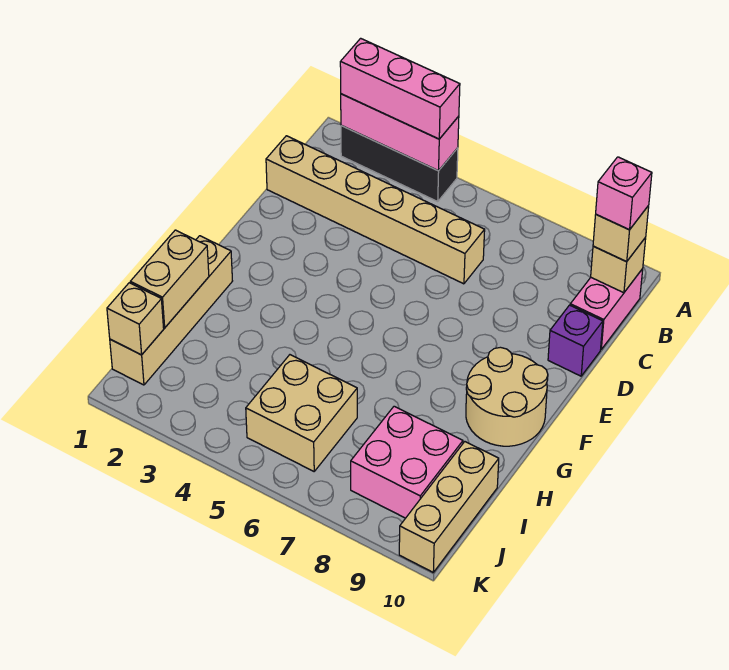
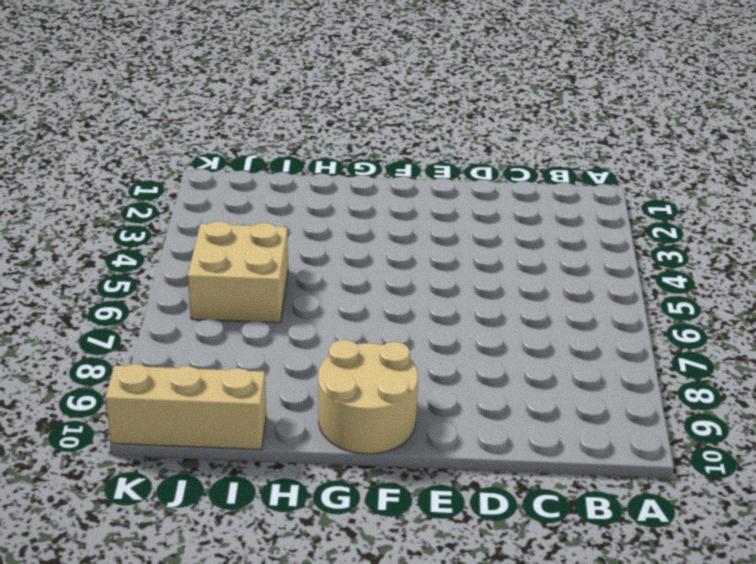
none -> black 1x3 brick [341,126,458,201]
none -> pink 1x2 brick [570,269,643,349]
none -> tan 1x6 brick [266,136,485,284]

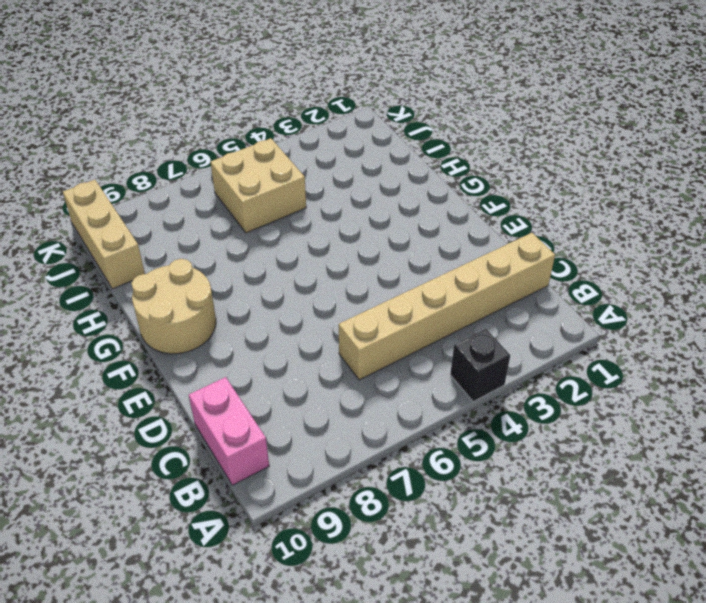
black 1x1 brick [450,329,510,401] -> black 1x3 brick [341,126,458,201]
none -> purple 1x1 brick [548,305,603,376]
none -> tan 1x4 brick [110,236,232,385]
none -> pink 2x2 brick [351,406,463,518]

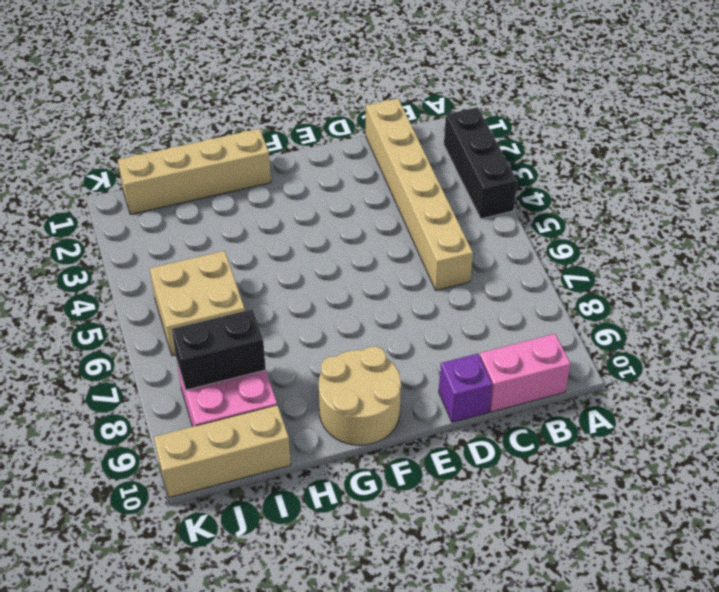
black 1x2 brick [172,309,266,390] -> none
none -> pink 1x3 brick [341,94,459,171]
none -> tan 1x1 brick [591,237,646,293]
none -> tan 1x2 brick [130,230,209,328]

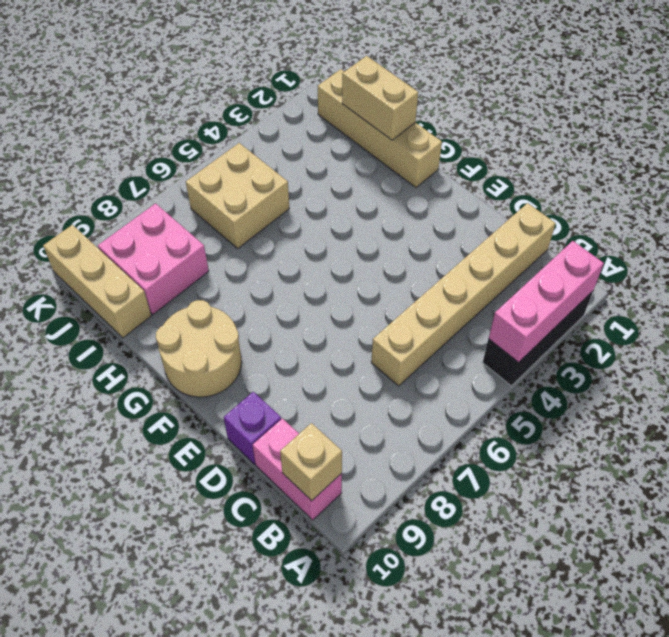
none -> tan 1x1 brick [107,283,164,355]
none -> pink 1x3 brick [340,38,460,139]
none -> tan 1x1 brick [593,206,649,262]

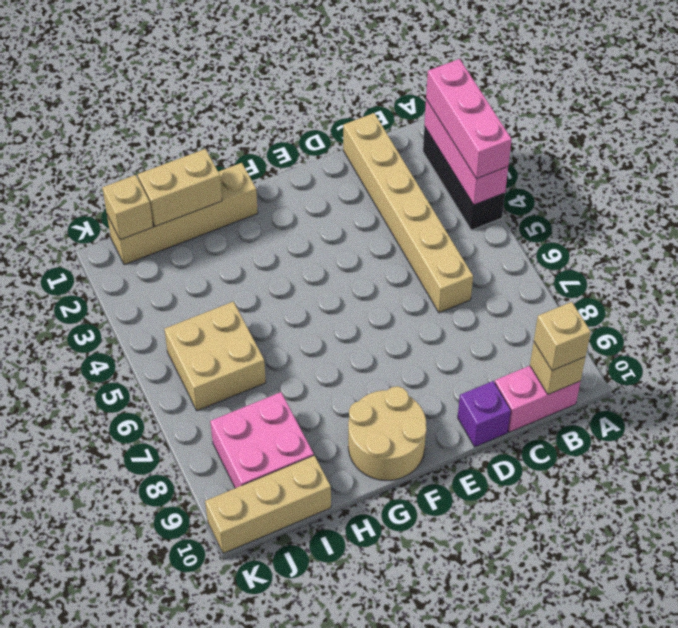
none -> pink 1x1 brick [596,157,652,230]

